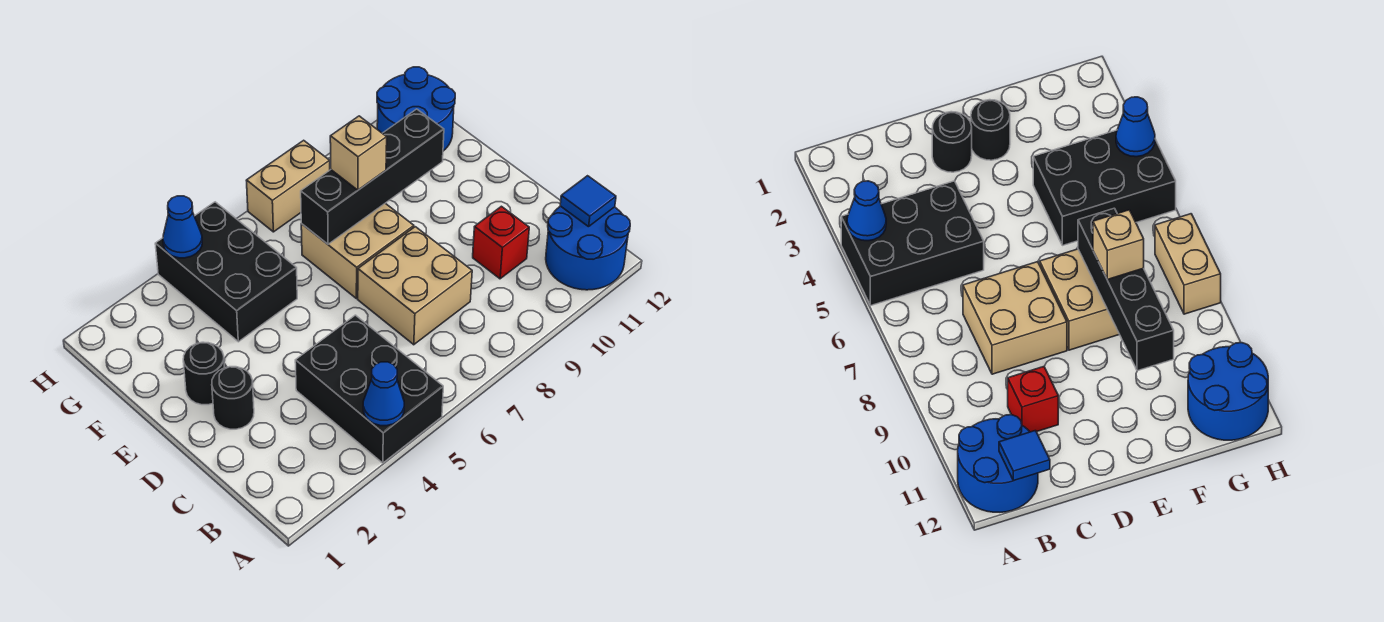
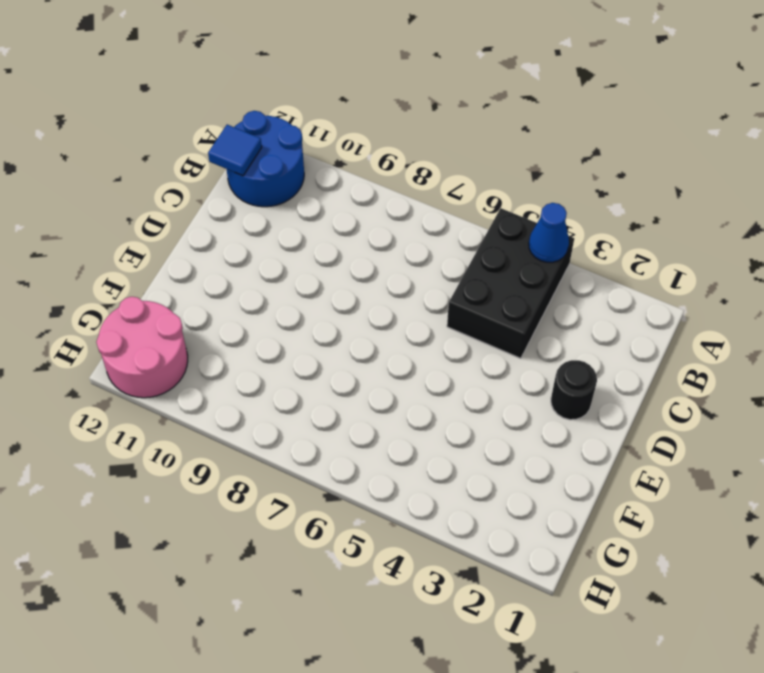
pink 2x2 round brick [96,297,188,398] -> blue 2x2 round brick [377,67,455,151]
none -> tan 2x2 brick [358,227,472,345]
none -> red 1x1 brick [473,206,529,279]
none -> black 1x1 round brick [183,342,224,405]

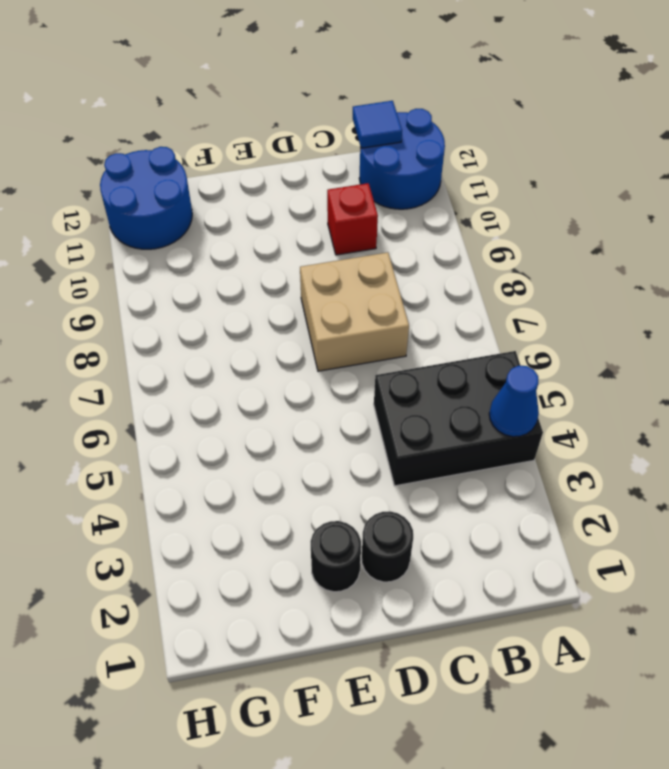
none -> tan 2x2 brick [301,203,414,298]
none -> black 2x3 brick [155,202,297,342]
none -> tan 1x2 brick [246,140,330,232]

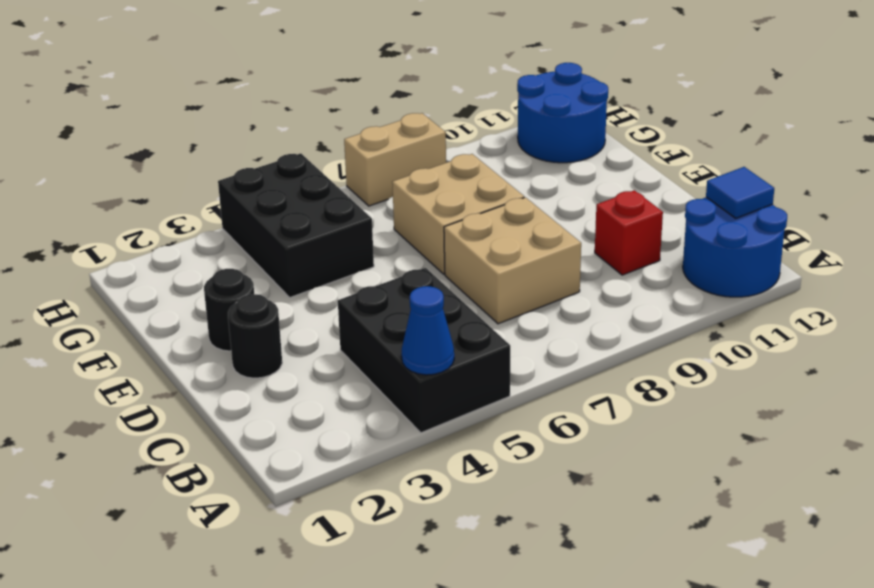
none -> black 1x4 brick [301,109,444,244]
none -> blue 1x1 cone [163,196,202,258]
none -> tan 1x1 brick [330,116,387,190]

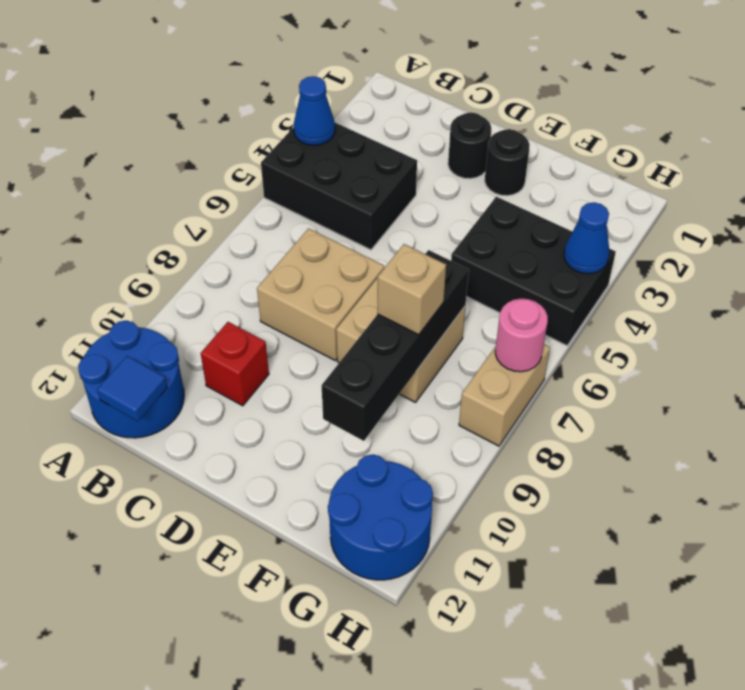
pink 1x1 round brick [495,299,548,372] -> none

